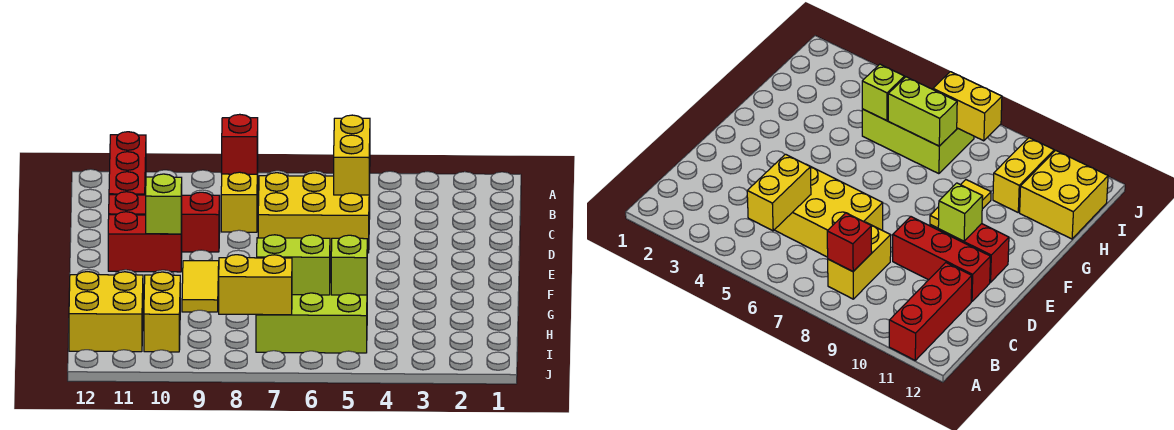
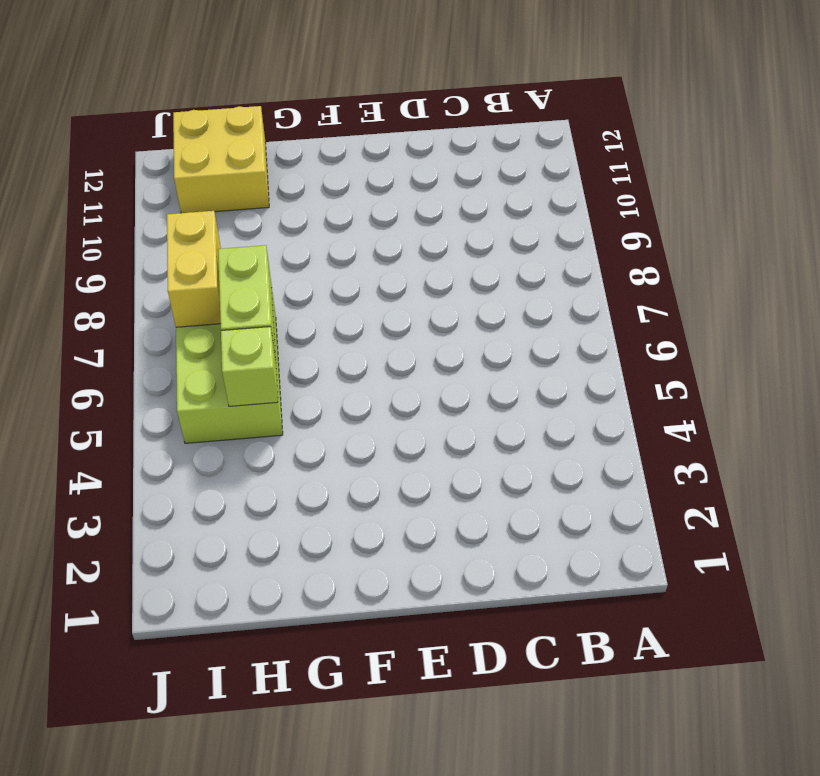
none -> red 1x3 brick [109,132,146,195]
none -> yellow 1x2 brick [221,170,258,232]
none -> yellow 2x3 brick [258,173,370,253]

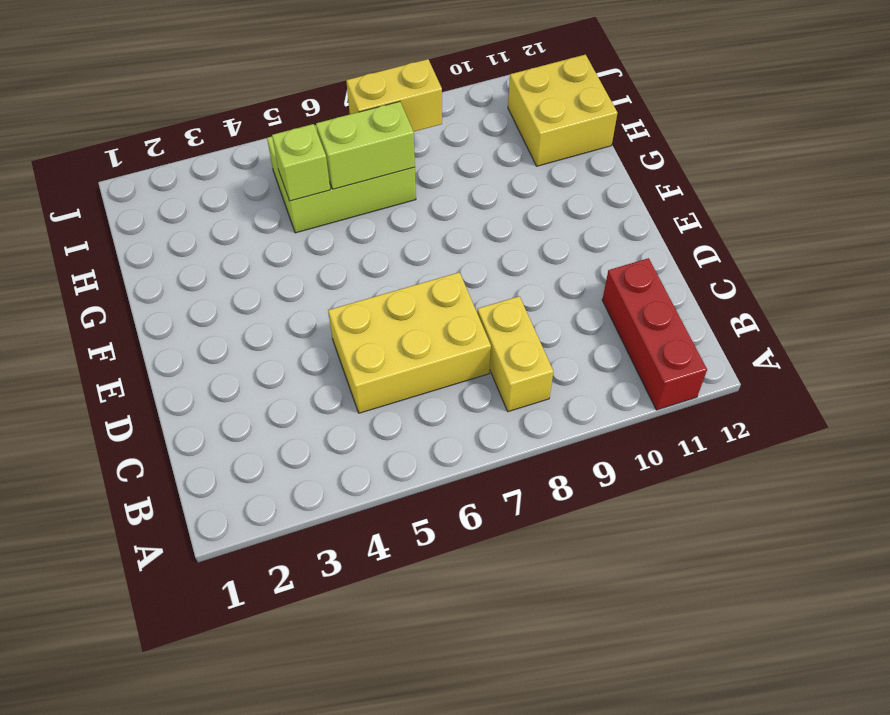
none -> red 1x3 brick [109,192,220,252]
none -> red 1x2 brick [108,212,182,272]
none -> yellow 1x2 tile [182,261,219,312]

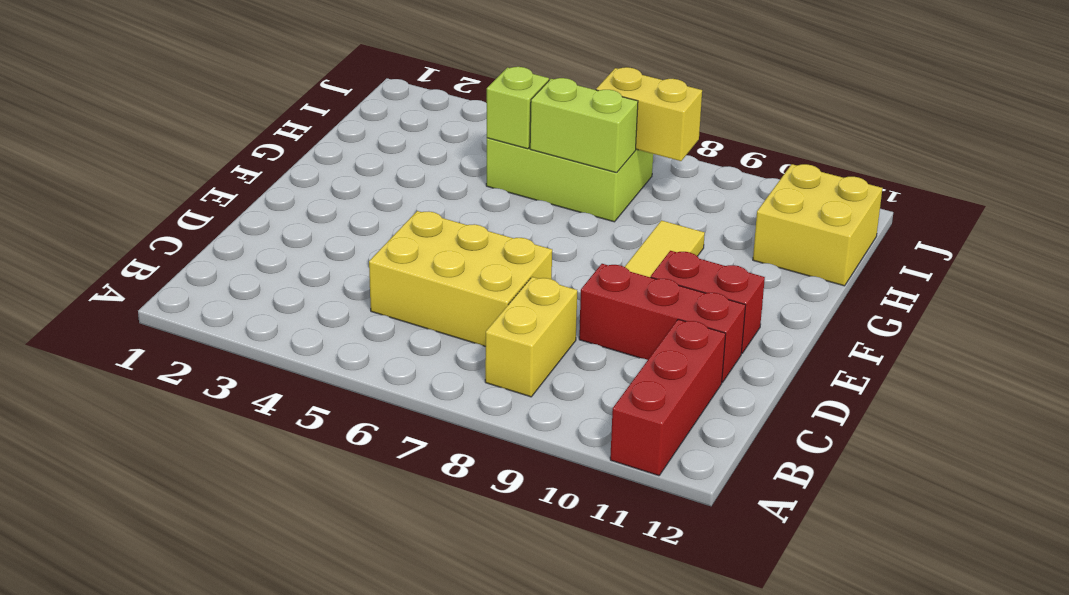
none -> yellow 1x2 brick [144,272,180,352]
none -> yellow 1x2 brick [334,115,370,195]
none -> red 1x1 brick [222,114,258,174]

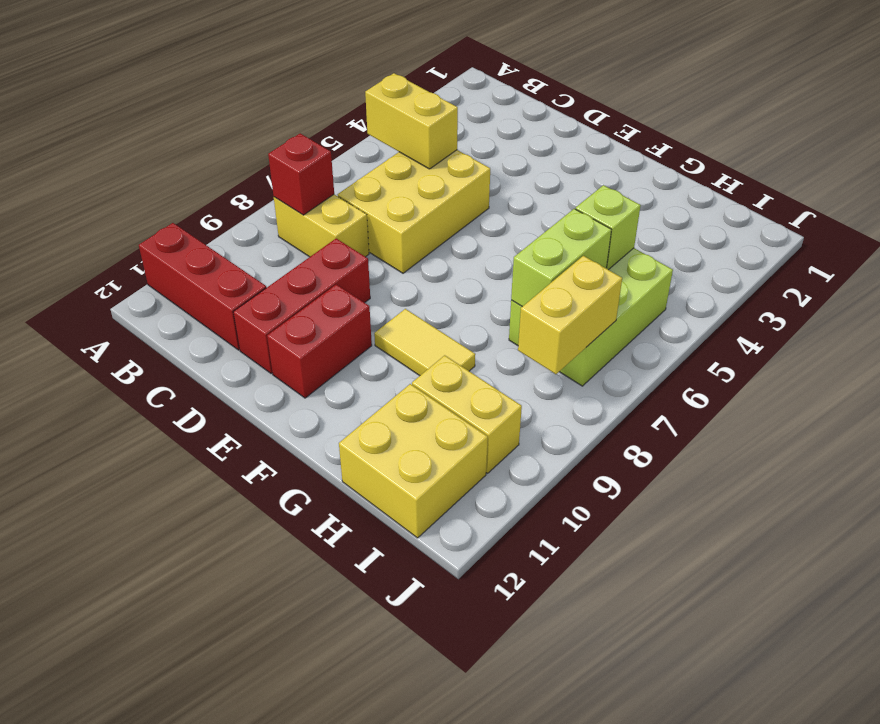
none -> lime 1x1 brick [146,174,182,234]

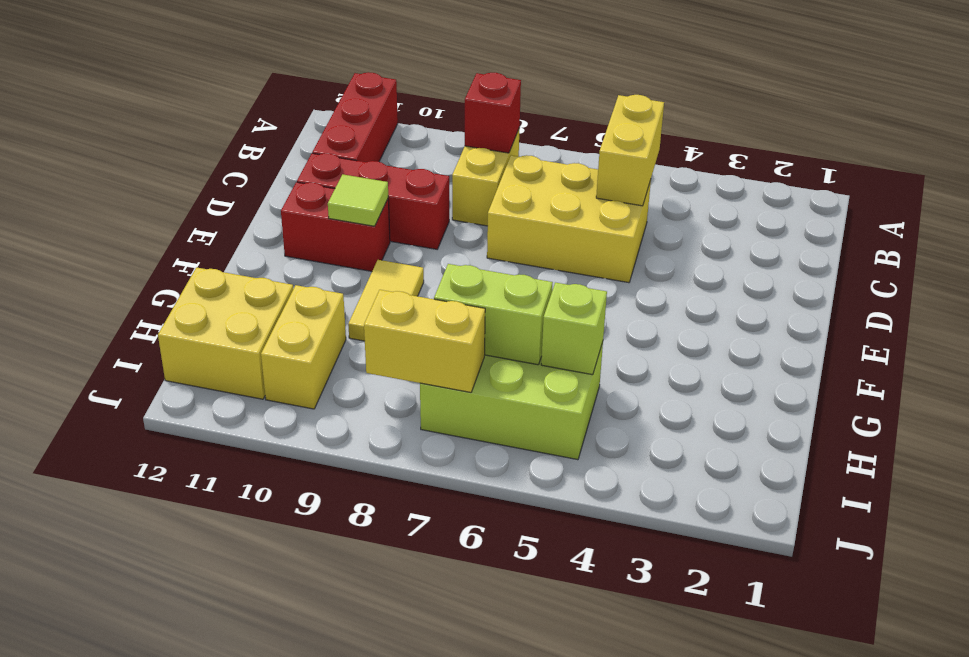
lime 1x1 tile [328,174,388,226] -> lime 1x1 brick [146,174,182,234]

